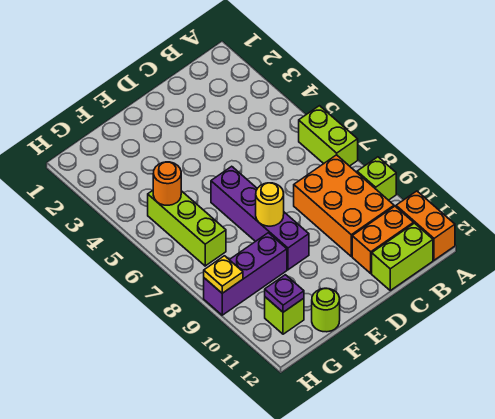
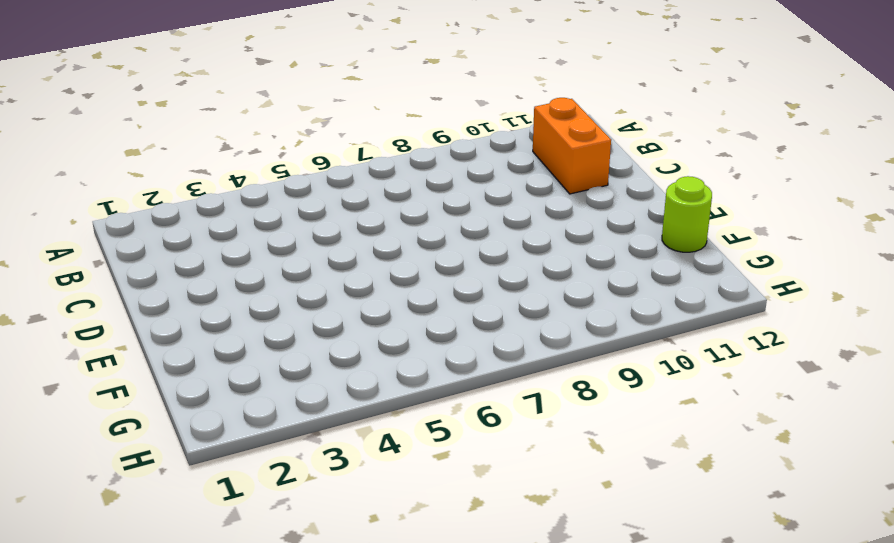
none -> lime 1x2 brick [299,106,358,166]
none -> lime 1x1 brick [357,157,396,200]
none -> orange 1x2 brick [396,191,455,260]

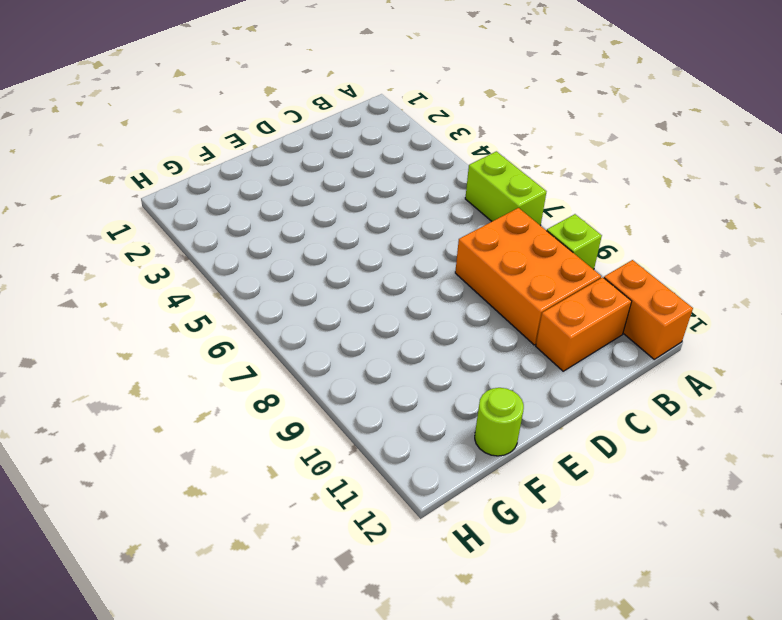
none -> lime 1x2 brick [372,223,433,290]
none -> purple 1x4 brick [211,166,309,270]
none -> purple 1x3 brick [204,233,287,315]

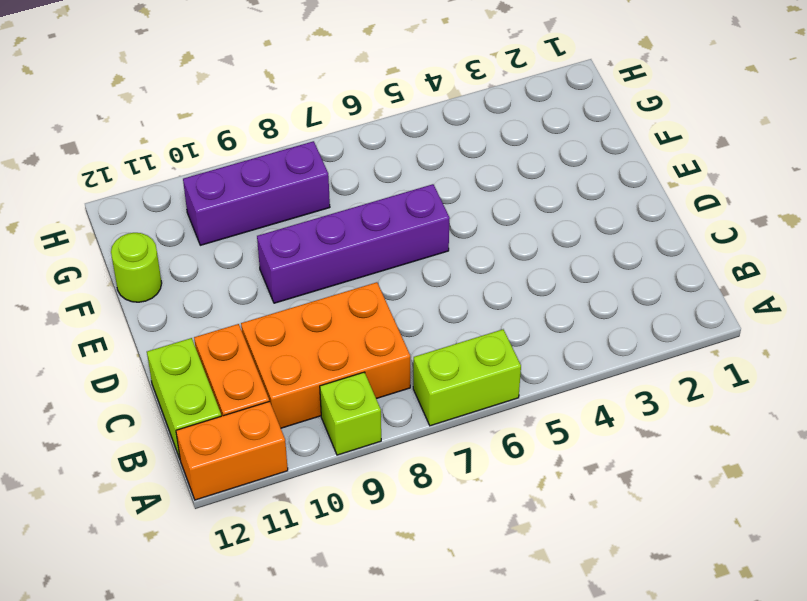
purple 1x3 brick [183,141,330,245] -> purple 1x3 brick turned to [204,233,287,315]
none -> lime 1x3 brick [148,190,226,266]
none -> lime 1x1 brick [265,297,304,334]
none -> yellow 1x1 round brick [256,183,284,226]

